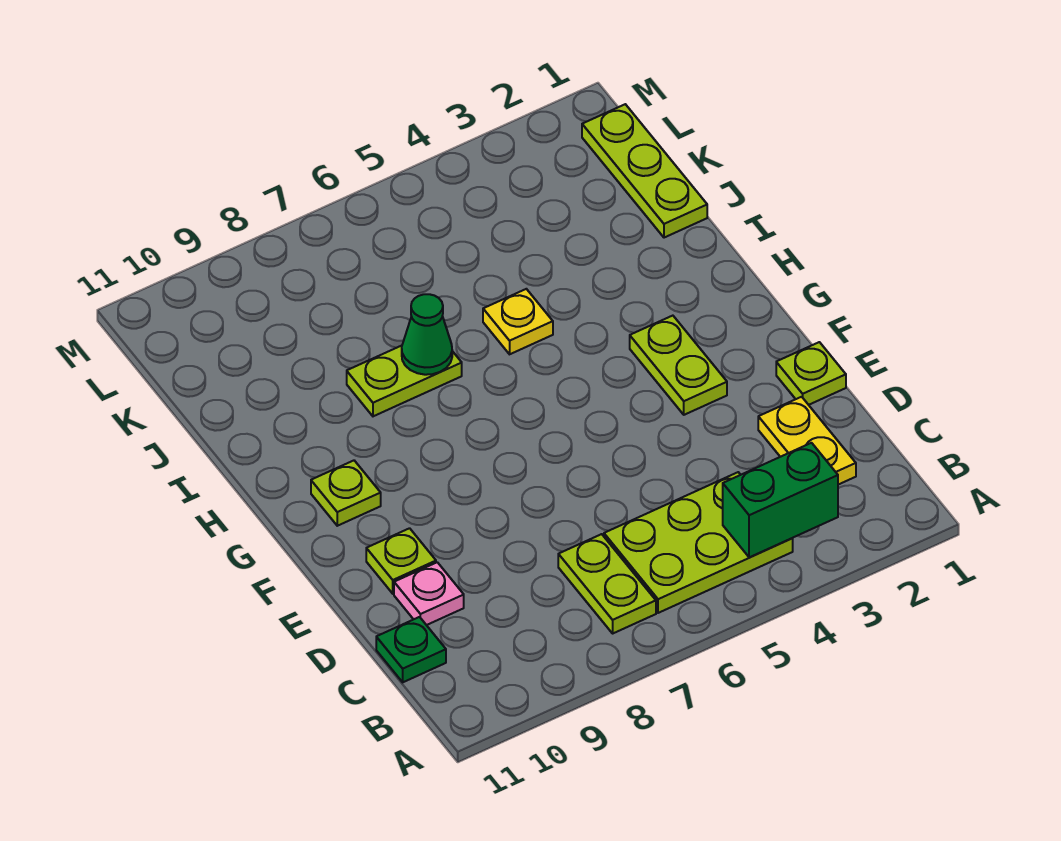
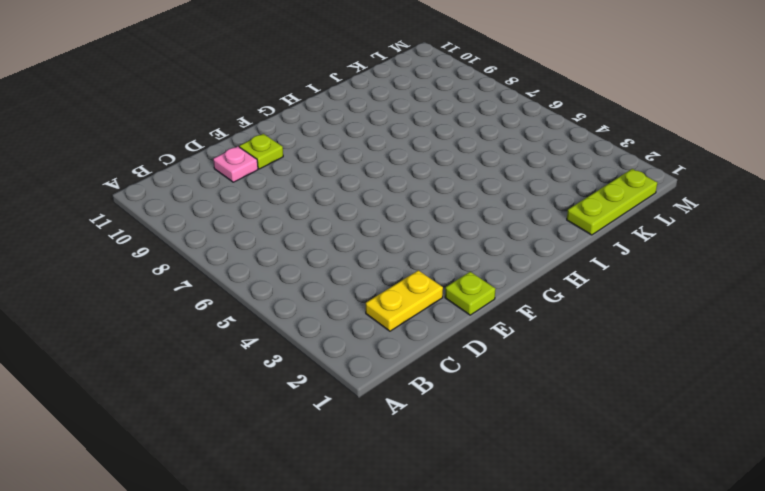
none -> lime 2x3 plate [604,472,793,613]
none -> lime 1x2 plate [558,534,656,633]
none -> green 1x1 plate [376,617,446,682]

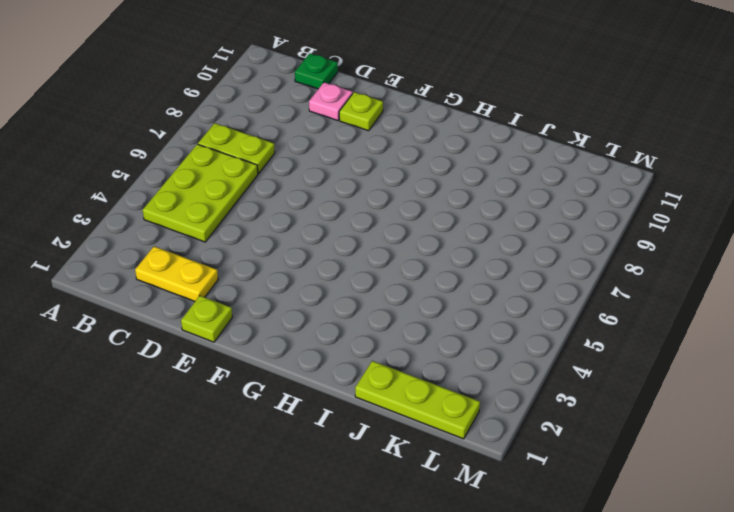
none -> lime 1x2 plate [630,316,727,415]
none -> lime 1x1 plate [311,461,381,526]
none -> yellow 1x1 plate [483,289,553,354]

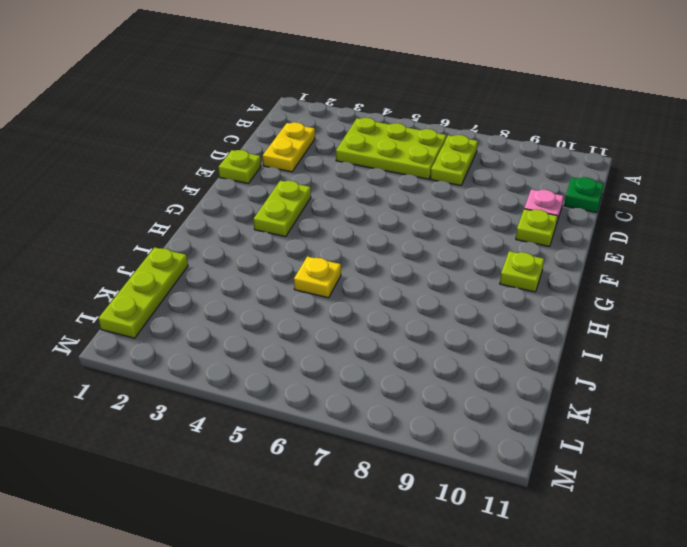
none -> lime 1x2 plate [347,346,462,416]
none -> green 1x2 brick [723,443,838,557]
none -> green 1x1 cone [402,294,452,375]

